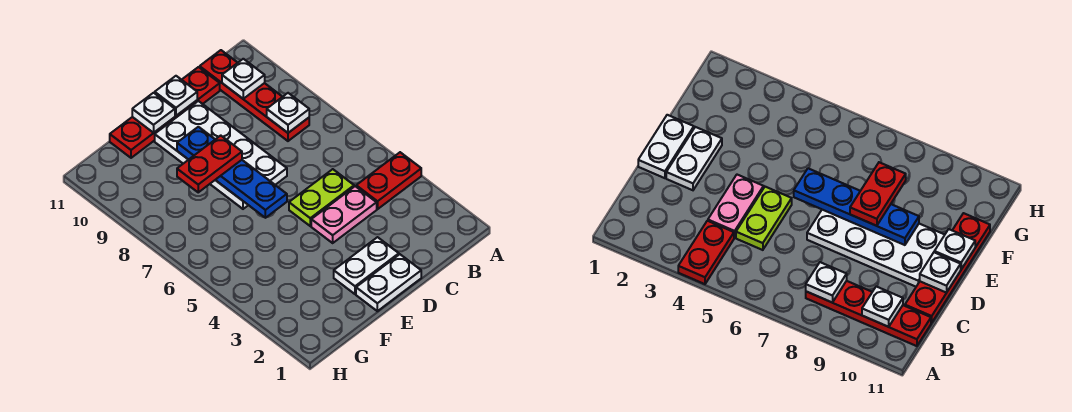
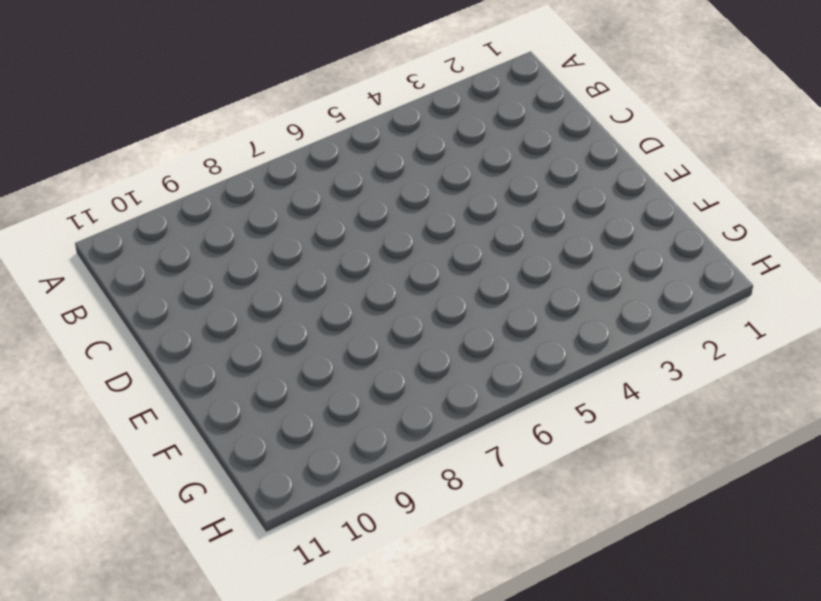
none -> red 1x2 plate [356,152,421,209]
none -> red 1x4 plate [200,50,309,141]
none -> pink 1x2 plate [311,186,377,243]

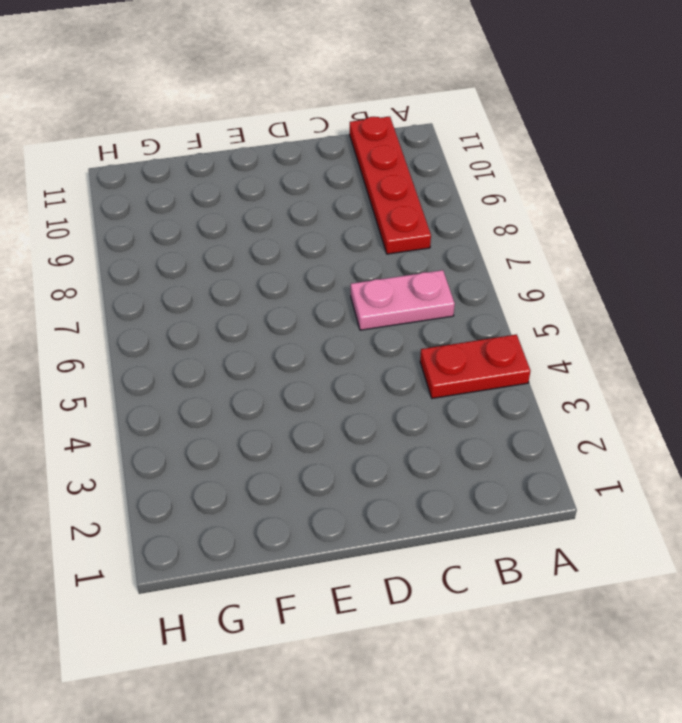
pink 1x2 plate [351,270,455,330] -> pink 1x2 plate moved to [311,186,377,243]
none -> lime 1x2 plate [289,169,354,226]
none -> red 1x4 plate [110,67,220,158]
none -> white 1x2 plate [356,254,421,311]

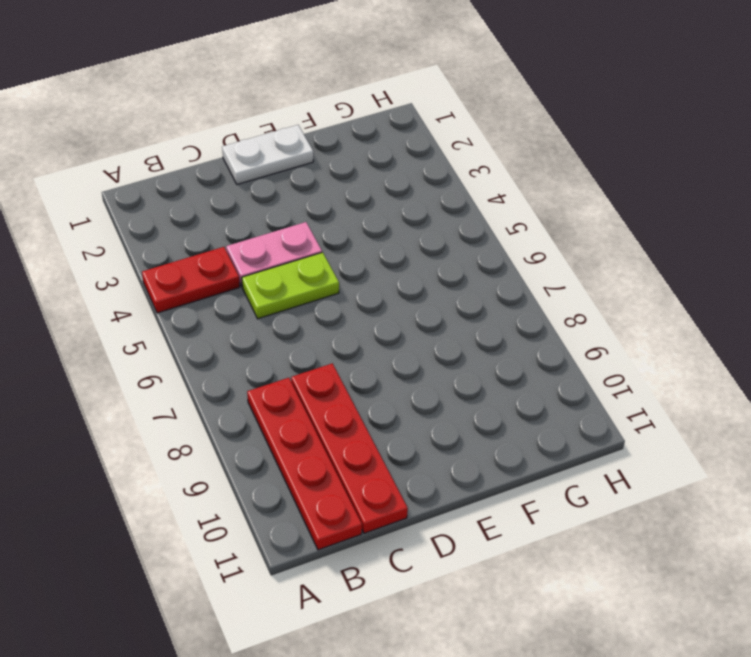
red 1x4 plate [291,363,408,533] -> red 1x4 plate turned to [110,67,220,158]
none -> white 1x2 plate [334,237,399,294]
none -> white 2x4 plate [155,101,287,209]
none -> white 1x1 plate [267,93,309,133]

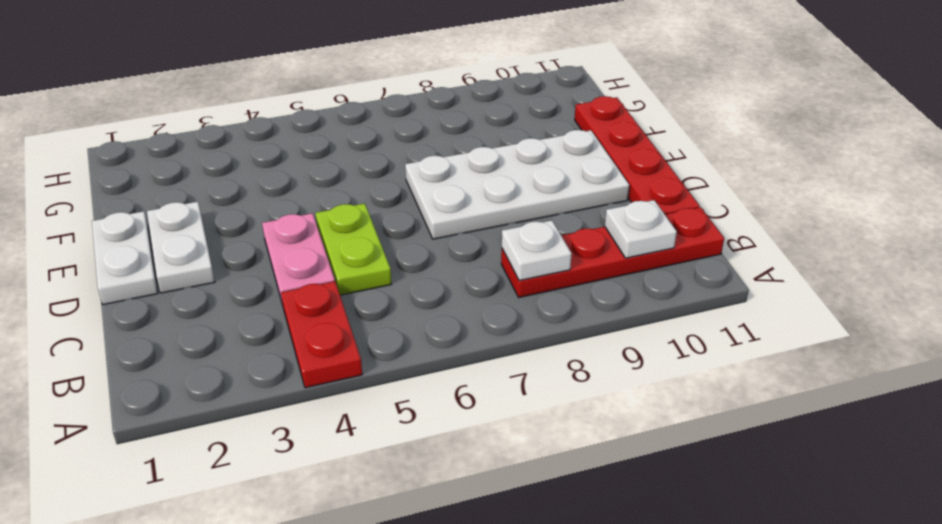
none -> white 1x1 plate [155,76,197,116]
none -> blue 1x4 plate [177,127,287,218]
none -> white 1x1 plate [132,93,175,133]

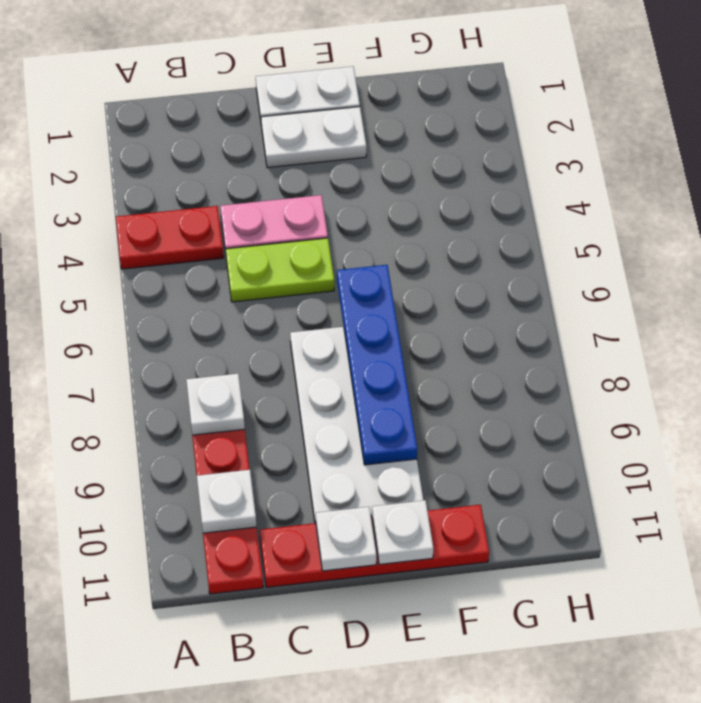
none -> red 1x2 plate [177,136,242,192]

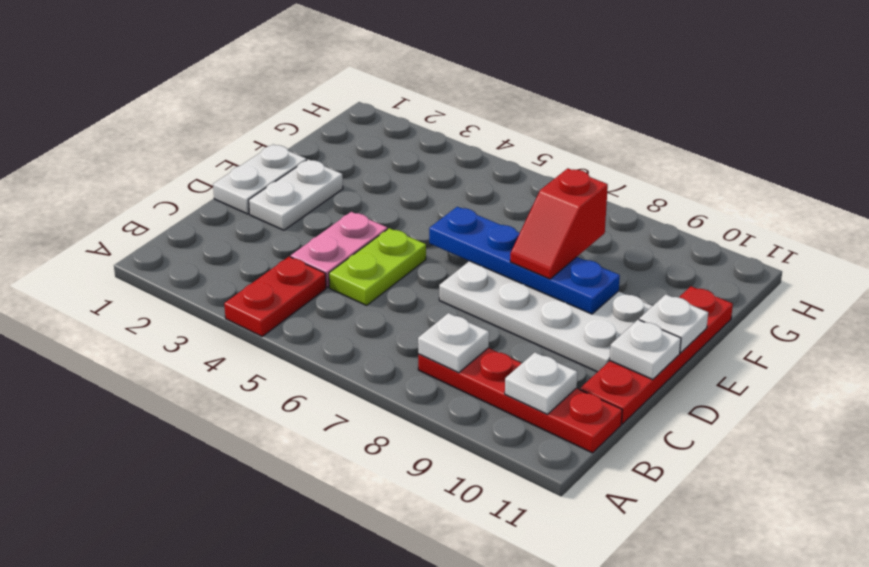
red 1x2 slope [510,168,608,279] -> red 1x2 plate [177,136,242,192]

